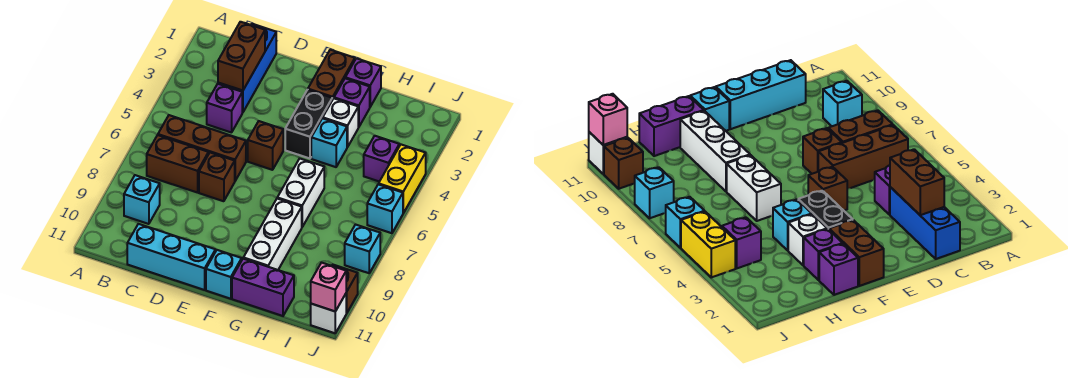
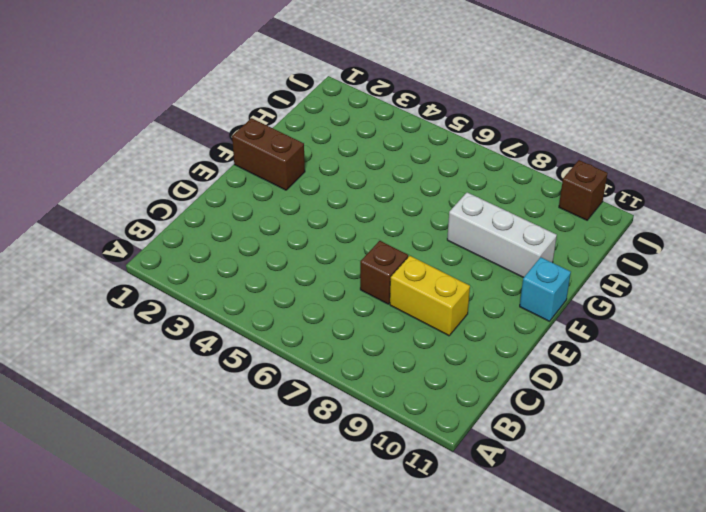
yellow 1x2 brick [390,256,470,336] -> yellow 1x2 brick moved to [379,145,426,213]
none -> brown 1x3 brick [158,115,246,181]
none -> brown 1x2 brick [147,135,208,193]
none -> cyan 1x1 brick [124,175,160,224]

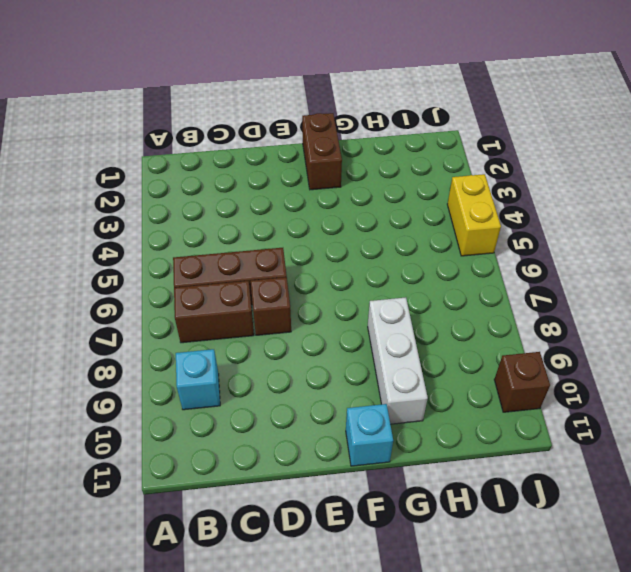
none -> blue 1x3 brick [218,24,276,112]
none -> purple 1x1 brick [207,84,242,133]
none -> cyan 1x3 brick [127,224,215,290]

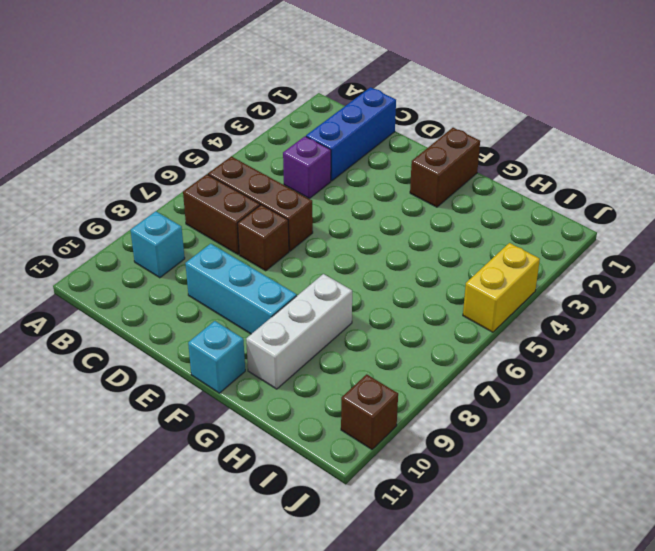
cyan 1x3 brick [185,244,297,334] -> cyan 1x3 brick moved to [127,224,215,290]
none -> brown 1x1 brick [248,121,283,170]
none -> black 1x2 brick [285,90,332,158]
none -> purple 1x1 brick [345,58,381,107]

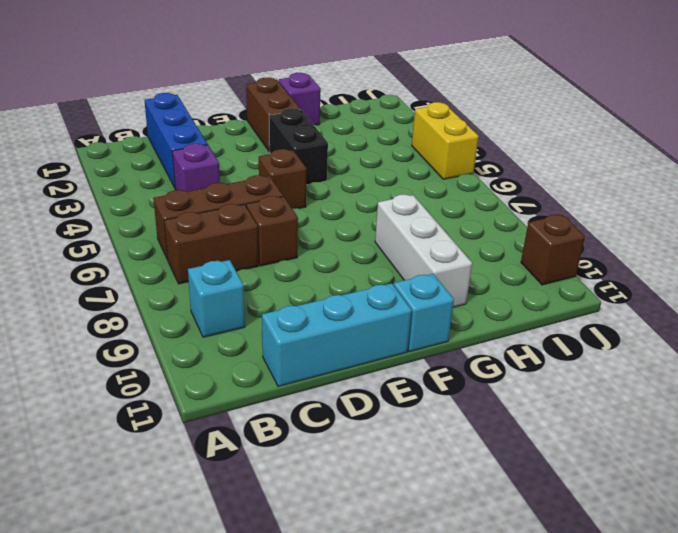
none -> purple 1x1 brick [334,78,370,127]
none -> white 1x1 brick [323,99,358,147]
none -> cyan 1x1 brick [311,118,347,167]

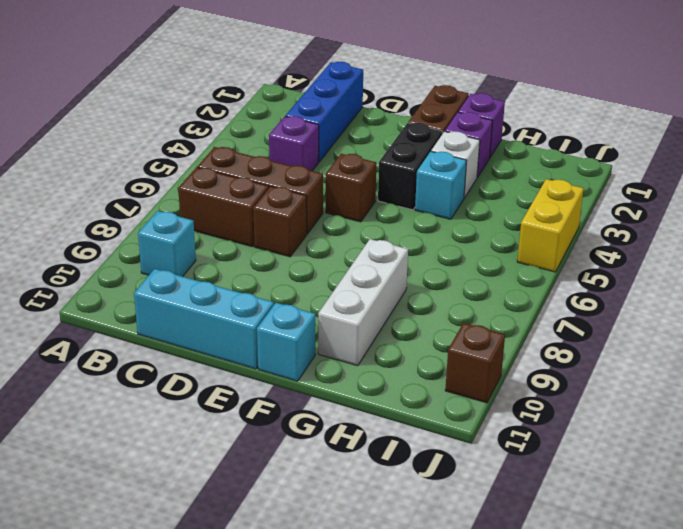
none -> white 1x2 brick [277,158,324,227]
none -> purple 1x2 brick [232,259,294,316]
none -> purple 1x1 brick [364,136,399,182]

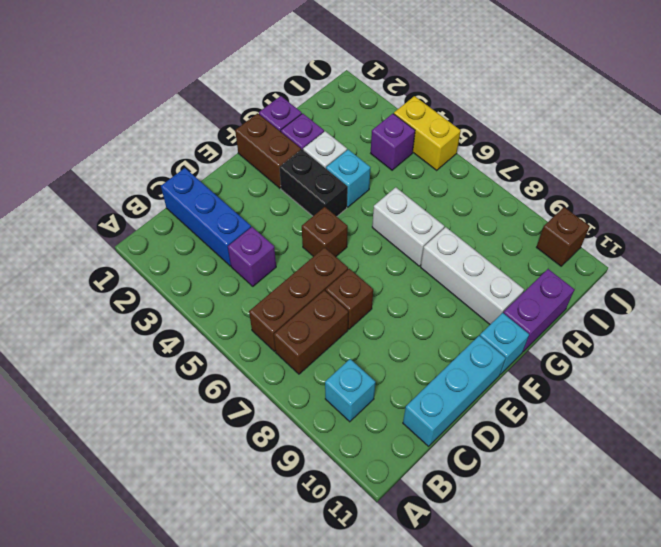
none -> cyan 1x1 brick [367,184,403,233]
none -> cyan 1x1 brick [345,225,380,273]
none -> white 1x1 brick [311,294,346,333]

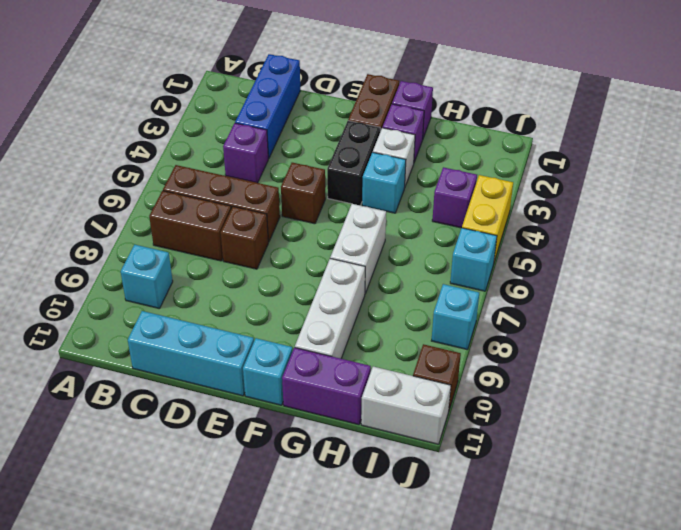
white 1x2 brick [361,367,451,444] -> white 1x1 brick [311,294,346,333]
none -> brown 1x2 brick [218,22,265,91]
none -> pink 1x1 brick [311,263,346,311]

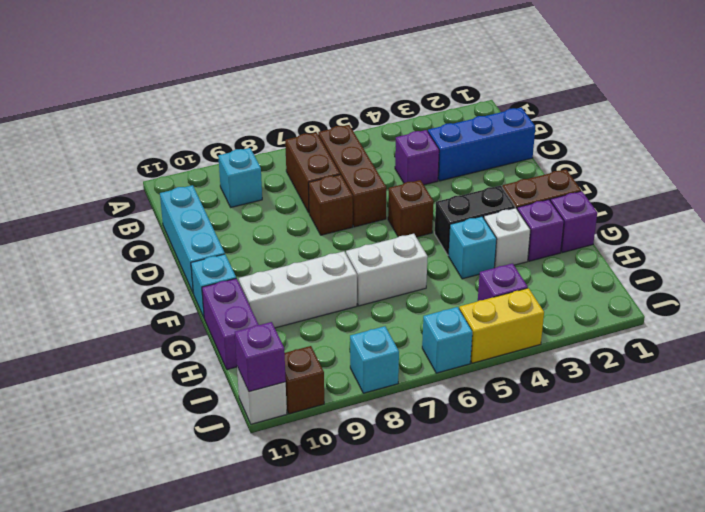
purple 1x1 brick [235,322,286,392] -> pink 1x1 brick [311,263,346,311]
none -> brown 1x2 brick [218,22,265,91]

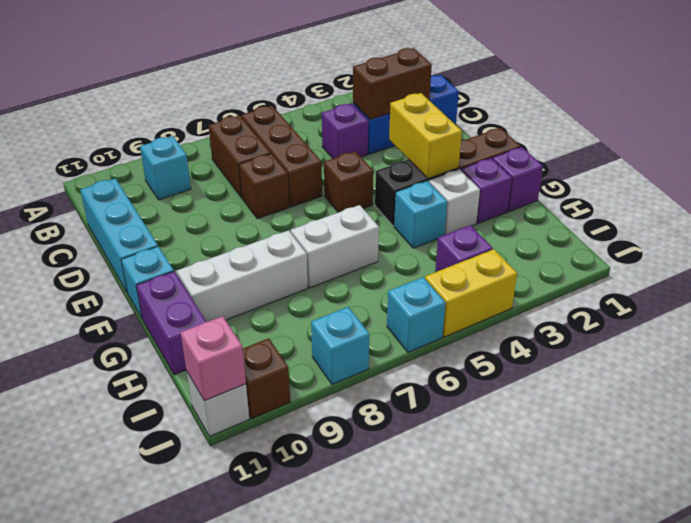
yellow 1x2 brick [389,93,462,179] -> none

